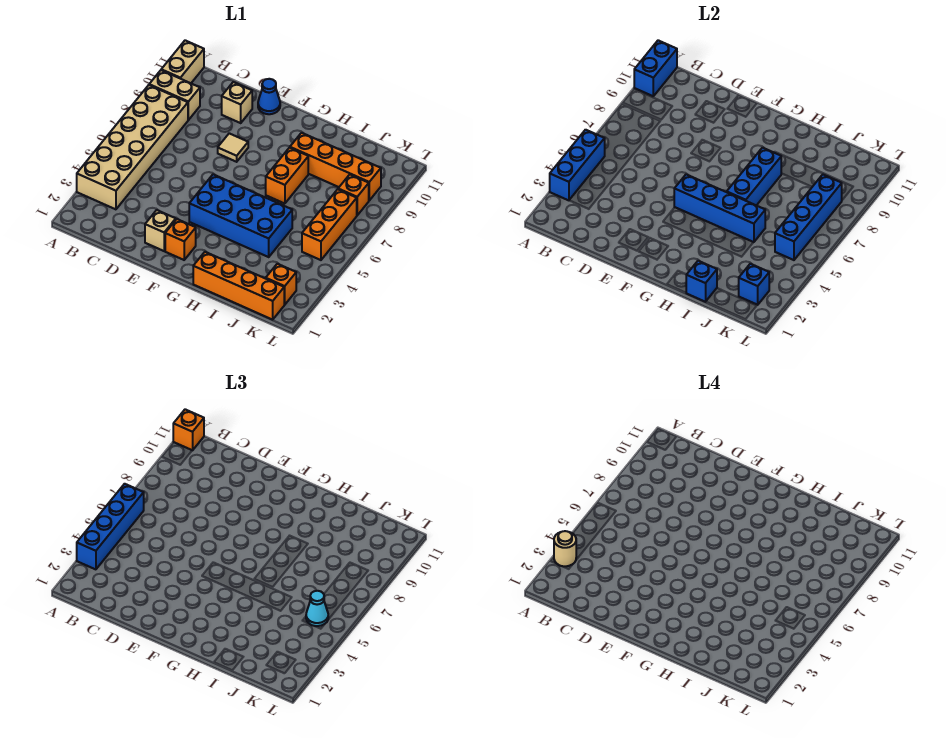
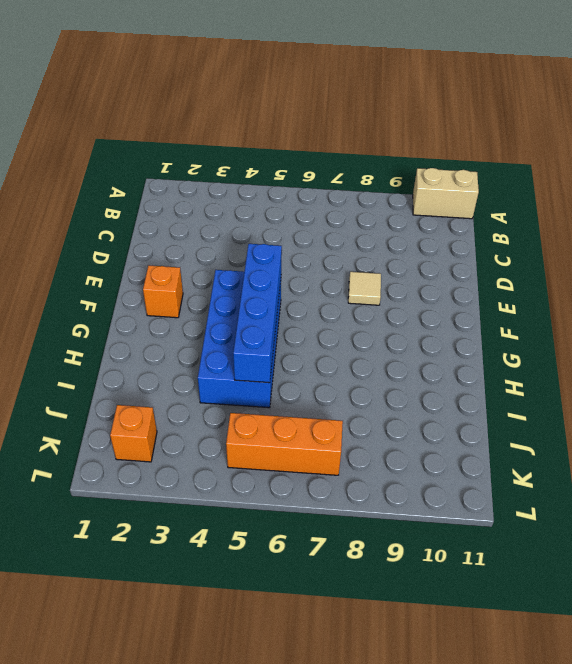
none -> tan 2x6 brick [77,85,188,209]
none -> tan 1x2 brick [149,70,200,120]
none -> tan 1x1 brick [222,82,252,123]

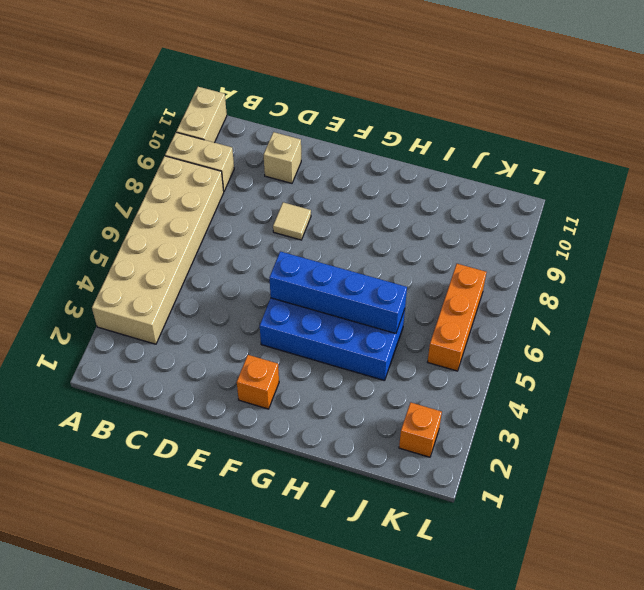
none -> tan 1x1 brick [145,210,176,251]
none -> blue 1x1 cone [258,79,280,114]
none -> orange 1x4 brick [193,252,284,320]

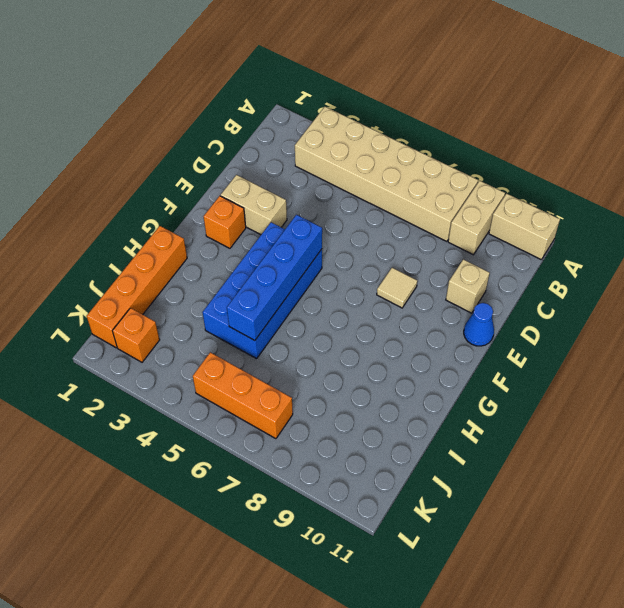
tan 1x2 brick [221,175,287,235] -> tan 1x1 brick [145,210,176,251]
none -> orange 1x2 brick [266,148,308,204]
none -> orange 1x4 brick [290,133,381,200]
none -> orange 1x1 brick [338,175,369,215]

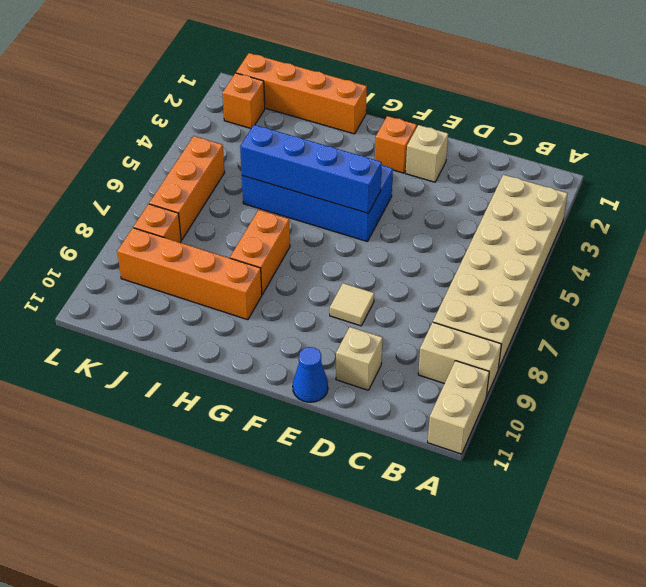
none -> blue 1x3 brick [550,130,605,200]
none -> blue 1x2 brick [634,40,677,96]
none -> blue 1x3 brick [727,148,781,205]

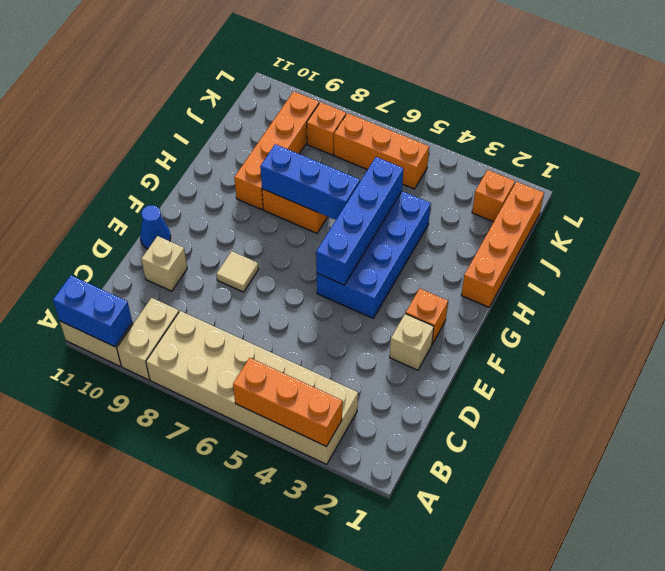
orange 1x3 brick [233,358,342,447] -> blue 1x3 brick [550,130,605,200]
none -> blue 1x1 brick [686,261,717,302]
none -> blue 1x1 brick [739,264,769,305]
none -> blue 1x4 brick [775,175,842,260]

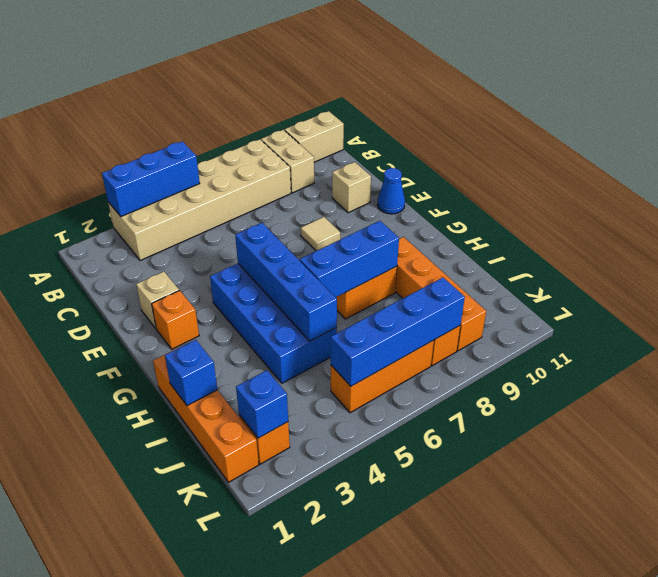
none -> blue 1x2 brick [634,40,677,96]
none -> blue 1x4 brick [77,484,144,569]
none -> orange 1x1 brick [173,409,204,450]

